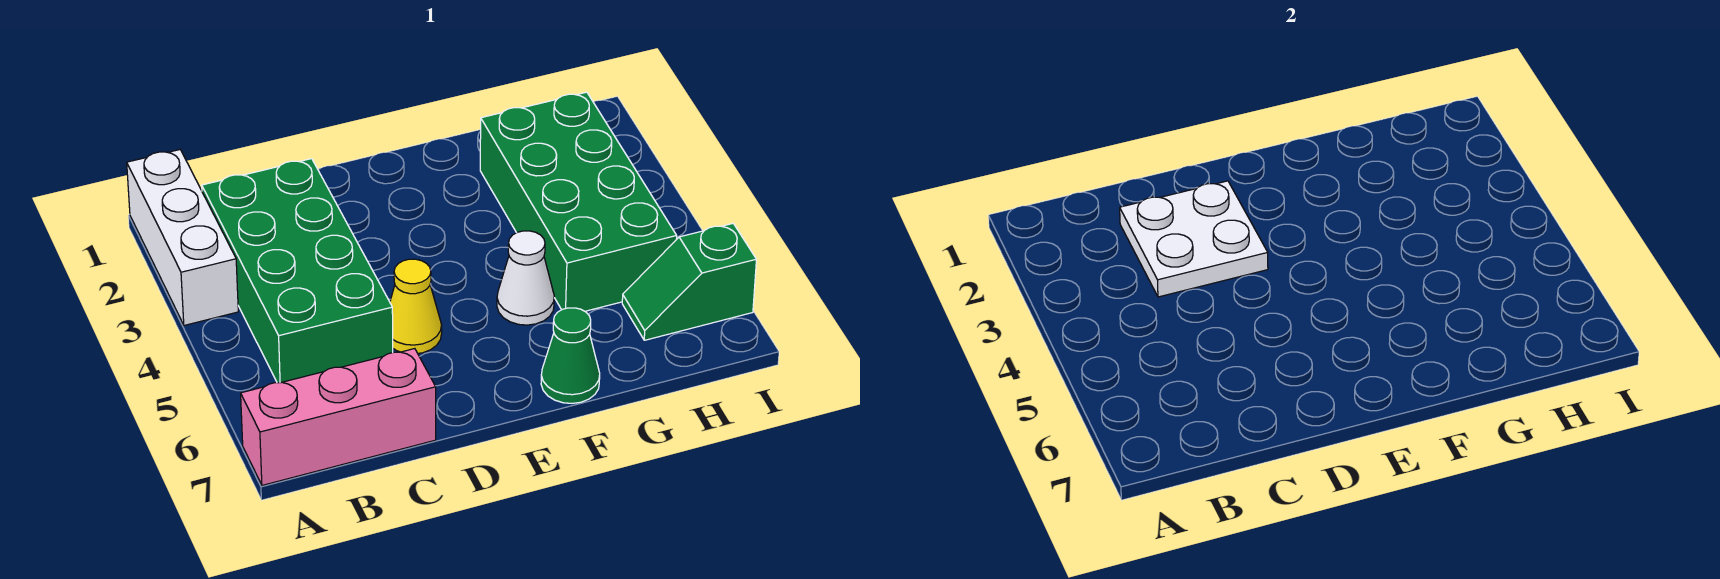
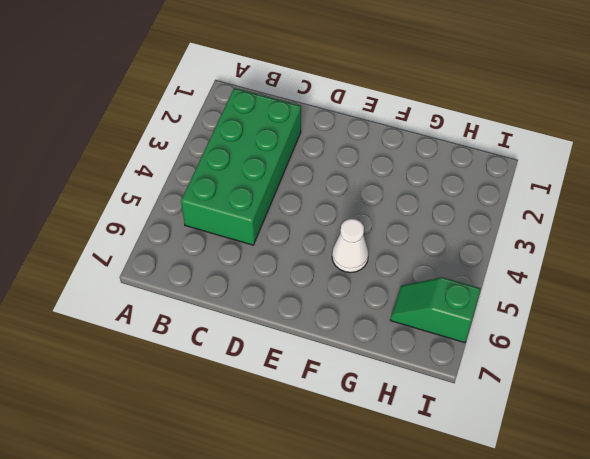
none -> white 1x3 brick [127,150,238,325]
none -> pink 1x3 brick [241,349,436,485]

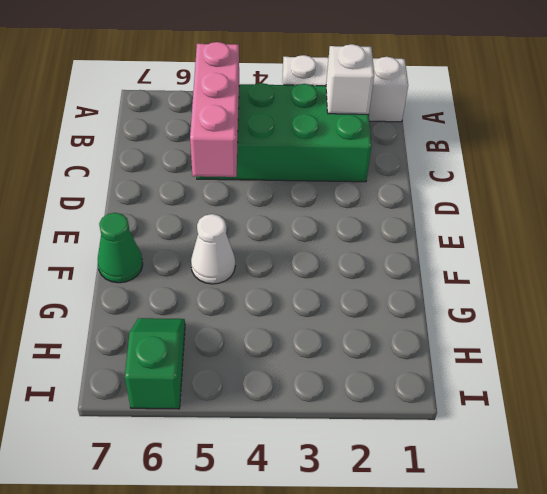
white 1x1 brick [326,44,374,114] -> none
pink 1x3 brick [190,42,239,177] -> pink 1x3 brick moved to [241,349,436,485]
none -> yellow 1x1 cone [390,259,442,353]
none -> green 2x4 brick [480,92,677,311]

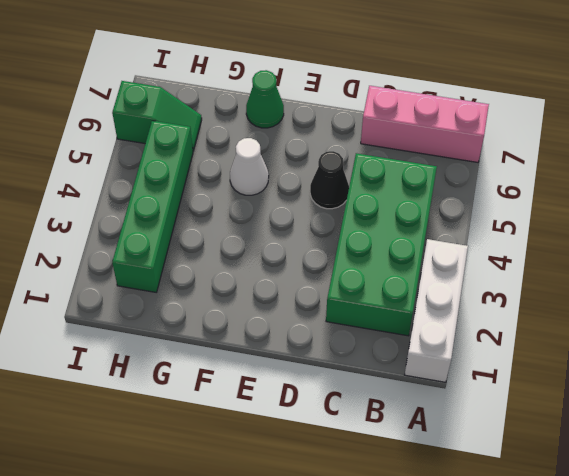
black 1x1 cone [310,151,349,209] -> yellow 1x1 cone [390,259,442,353]
green 1x4 brick [112,121,193,292] -> green 2x4 brick [480,92,677,311]
none -> white 2x2 plate [1120,181,1268,297]

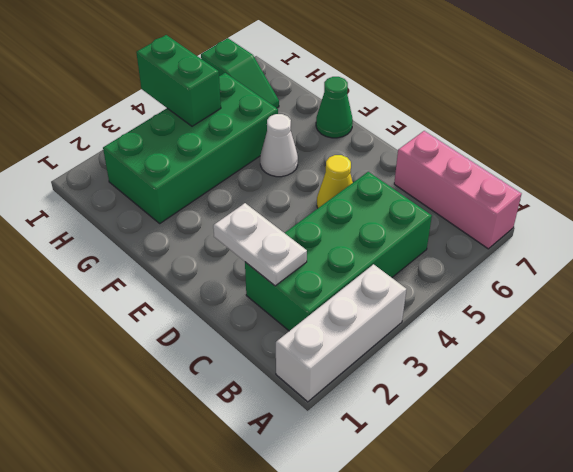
white 1x2 plate [213,203,307,286] -> white 2x2 plate [1120,181,1268,297]
green 1x2 brick [136,35,221,126] -> none

